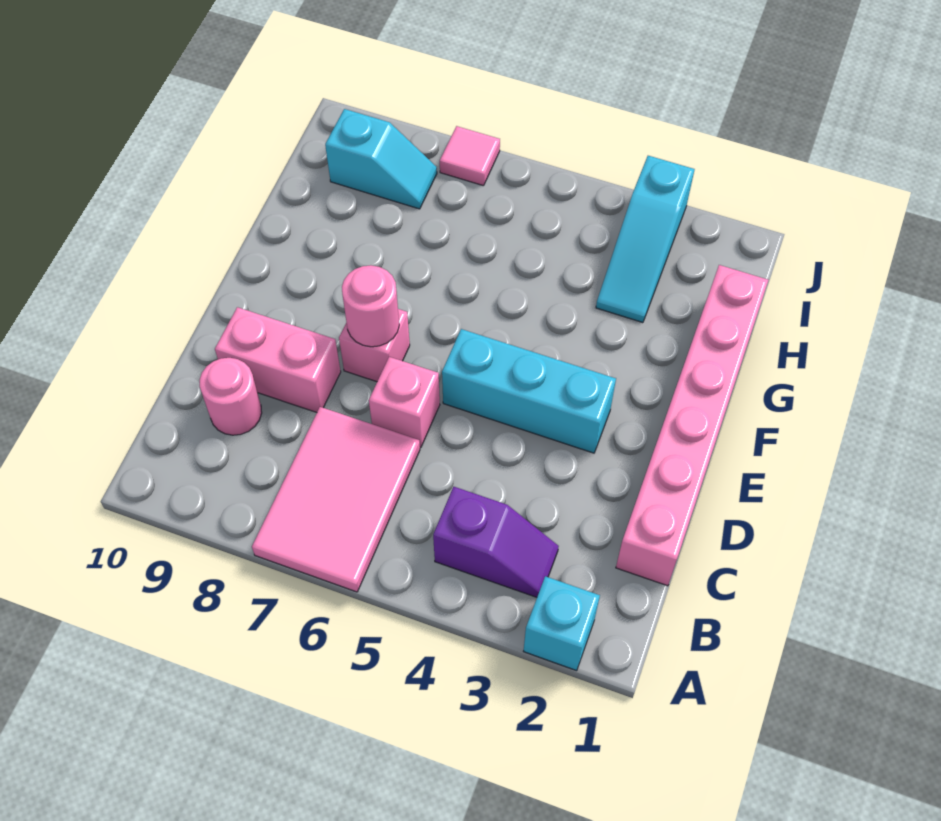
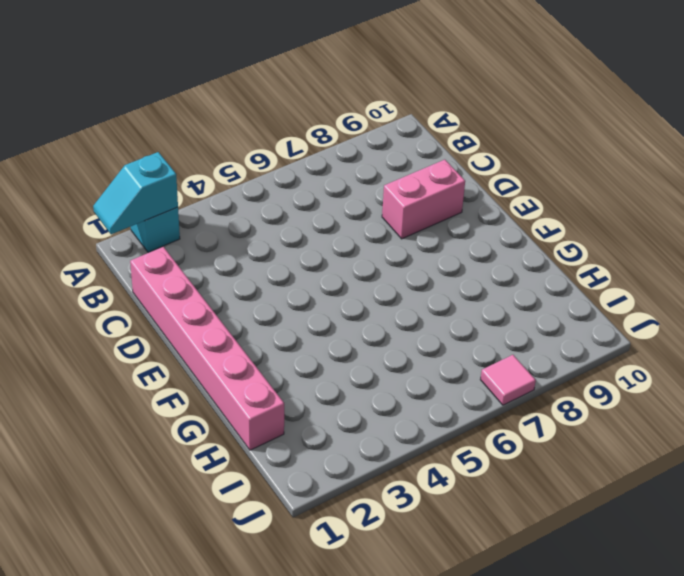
cyan 1x2 slope [93,152,178,234] -> cyan 1x2 slope moved to [325,109,437,209]
none -> pink 2x3 tile [252,407,420,592]
none -> purple 1x2 slope [433,487,559,597]
none -> pink 1x1 round brick [200,358,262,435]

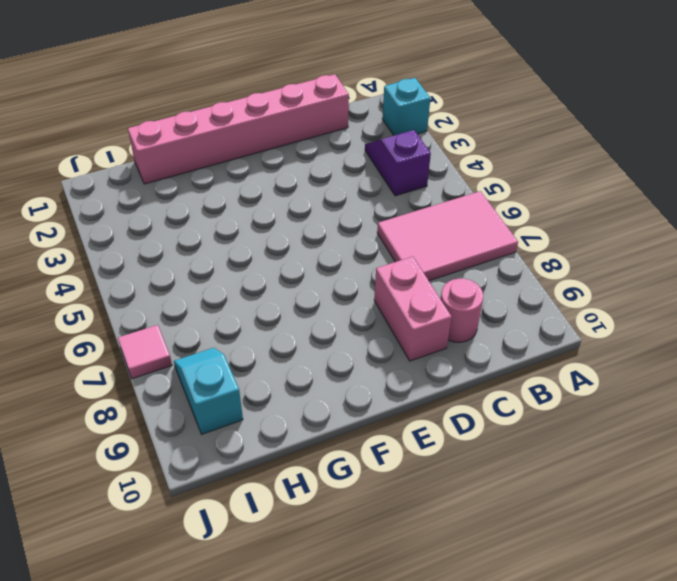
none -> pink 1x1 brick [369,357,440,447]
none -> cyan 1x3 brick [442,329,616,453]
none -> pink 1x1 brick [339,309,410,382]

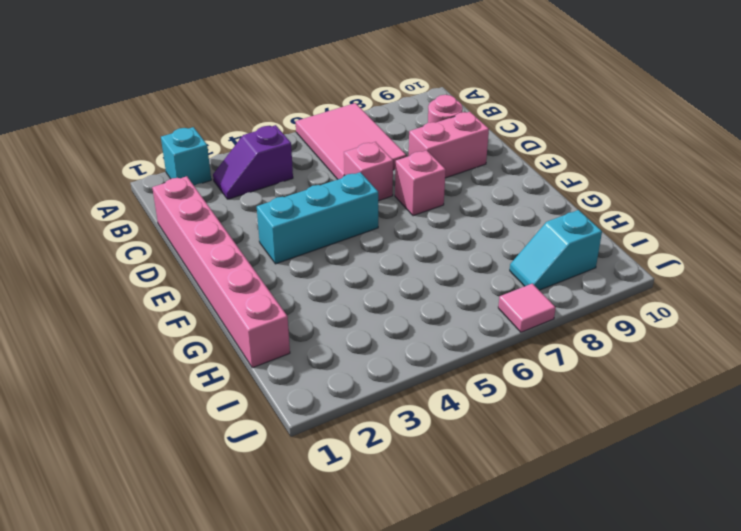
none -> cyan 1x3 slope [596,156,695,323]
none -> pink 1x1 round brick [342,265,399,347]

